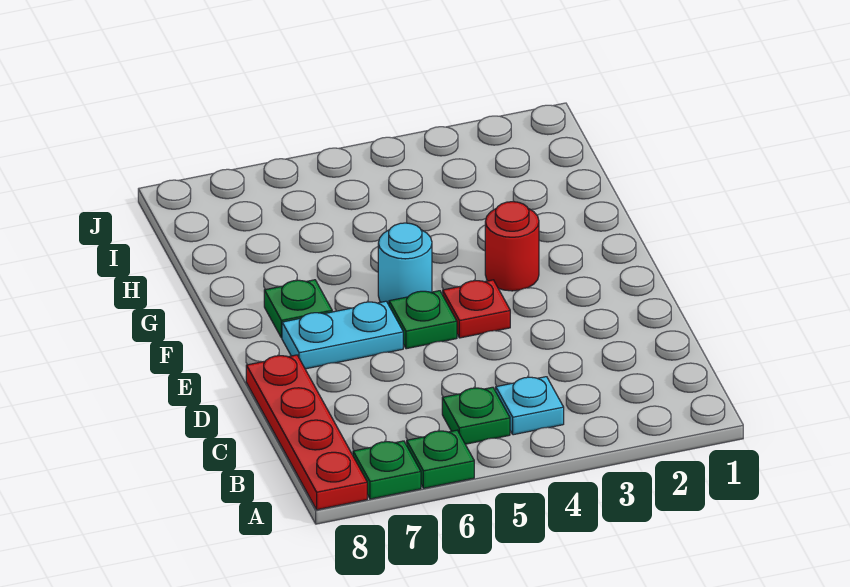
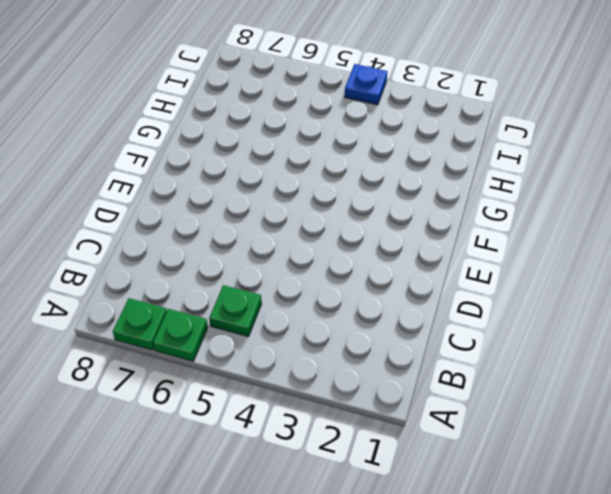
blue 1x1 plate [345,64,387,105] -> none
none -> red 1x4 plate [246,355,367,510]
none -> cyan 1x1 plate [496,377,564,435]

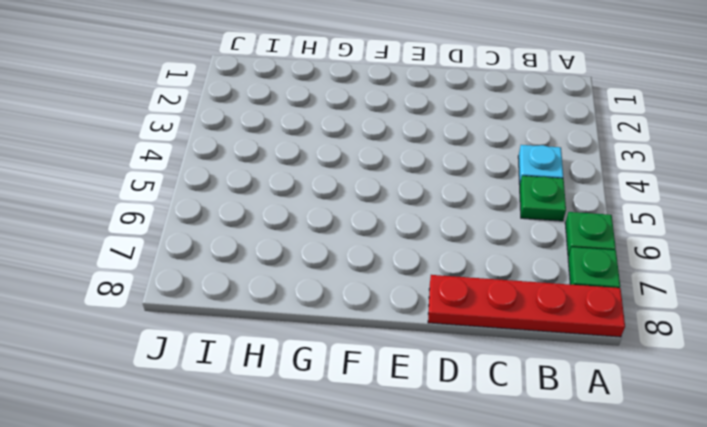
none -> red 1x1 plate [443,280,510,338]
none -> green 1x1 plate [389,291,457,349]

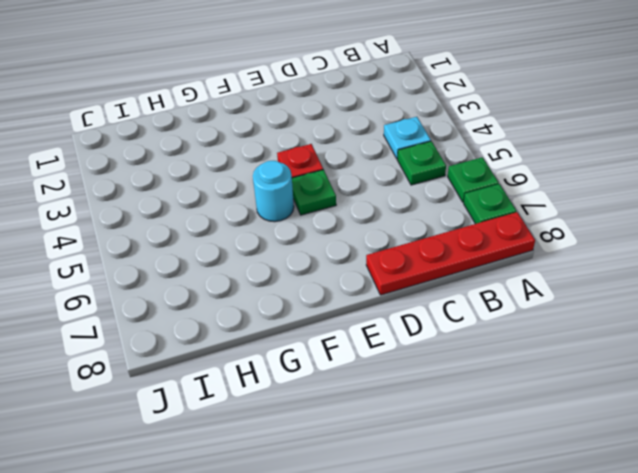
none -> cyan 1x2 plate [282,301,403,369]
none -> red 1x1 round brick [485,202,539,291]

